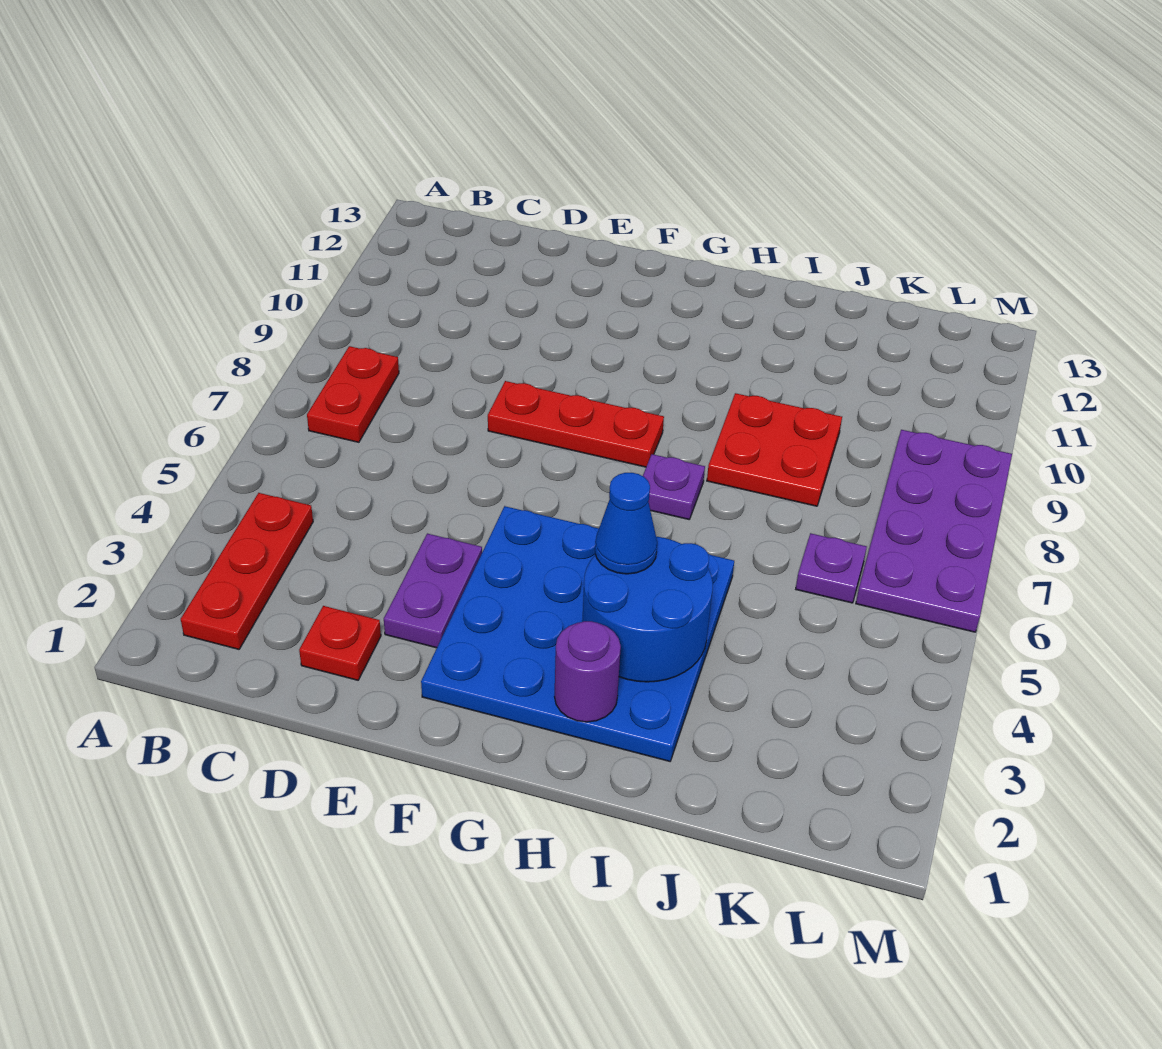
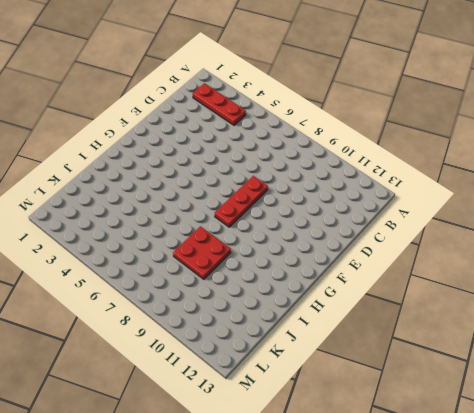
none -> red 1x2 plate [307,346,399,442]
none -> red 1x1 plate [299,606,381,680]
none -> purple 1x2 plate [384,534,482,648]

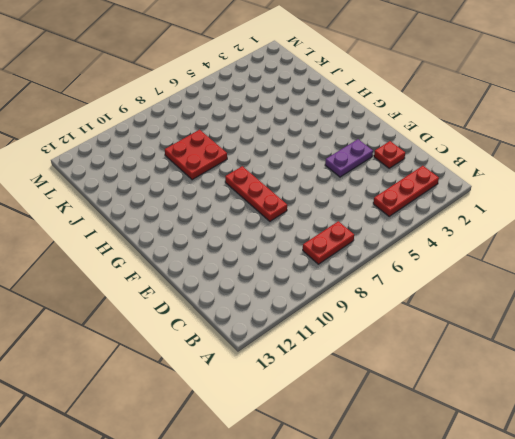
none -> blue 4x4 plate [421,506,734,761]
none -> purple 1x1 plate [643,454,705,519]
none -> purple 1x1 plate [796,533,867,603]

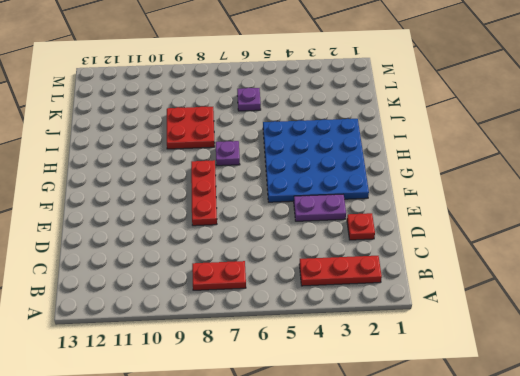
none -> purple 2x4 plate [856,430,1012,632]
none -> purple 1x1 round brick [555,621,621,722]
none -> blue 2x2 round brick [582,537,713,682]

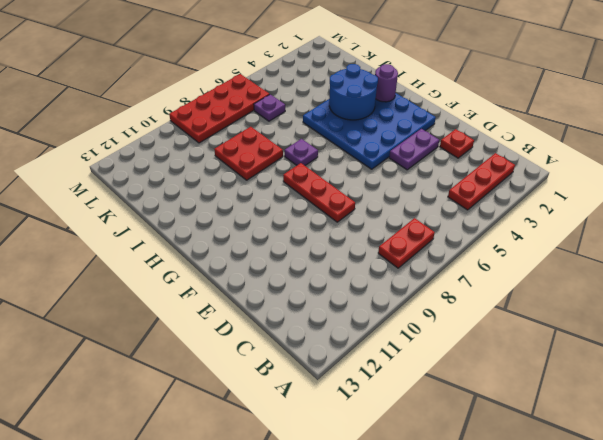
red 2x4 plate [169,74,270,143] -> purple 2x4 plate [856,430,1012,632]
none -> blue 1x1 cone [595,473,657,574]

